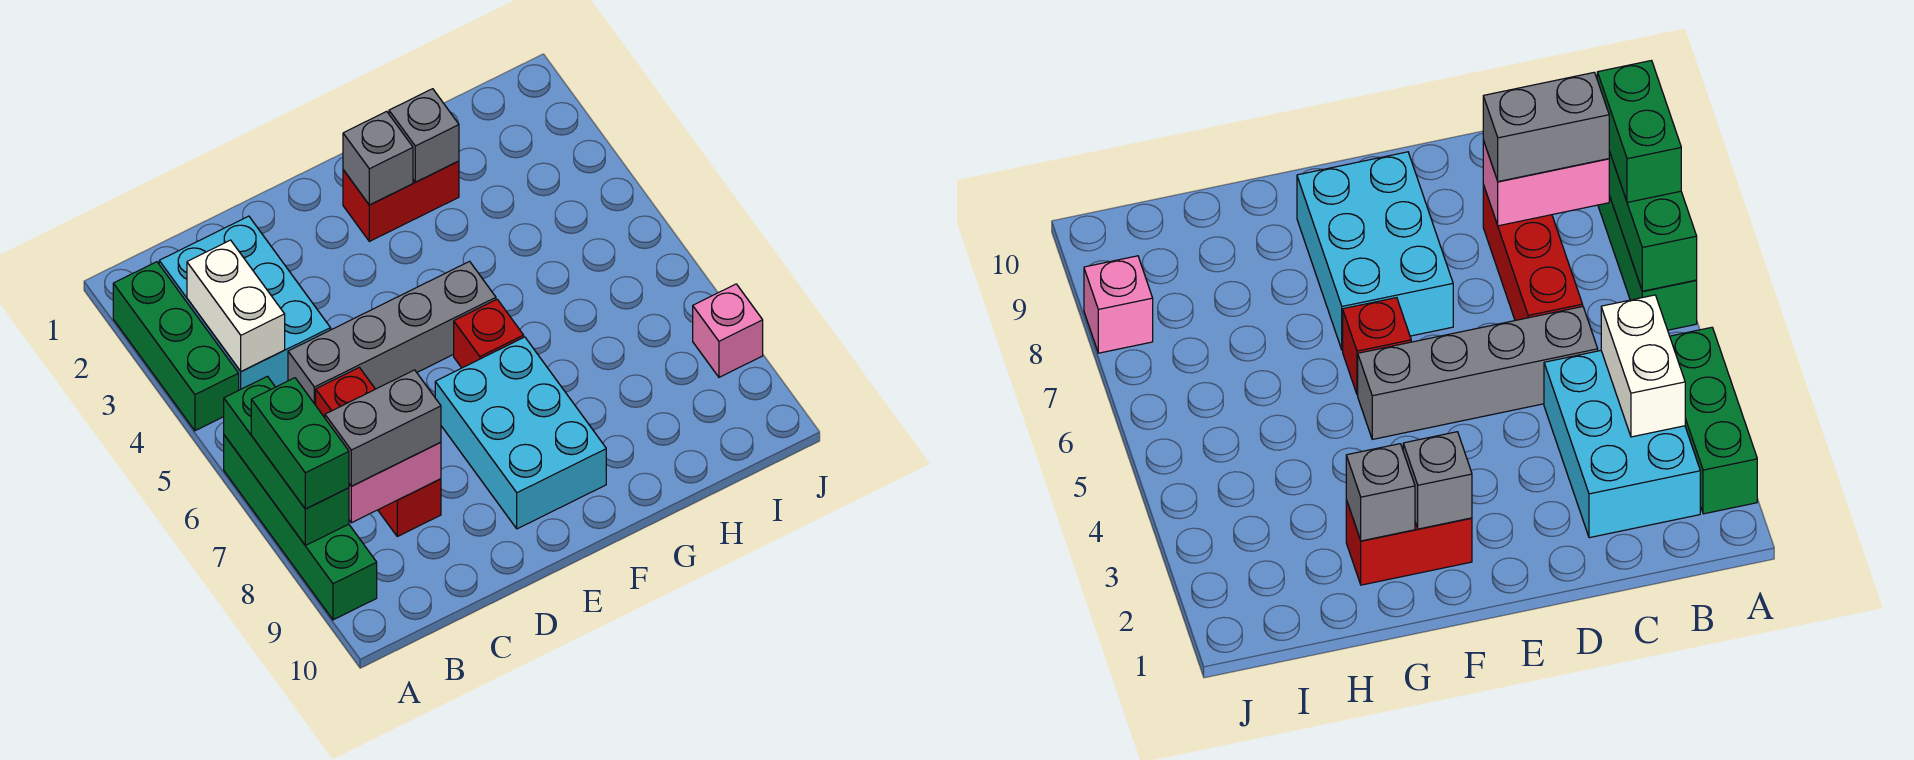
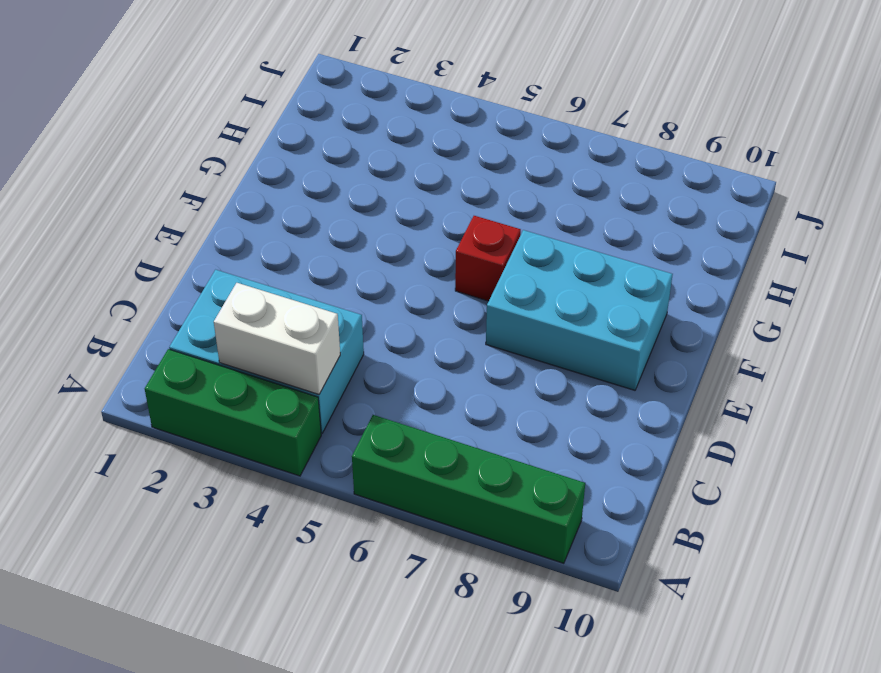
none -> grey 1x4 brick [288,261,496,405]
none -> red 1x3 brick [316,367,441,536]
none -> red 1x2 brick [343,161,459,241]

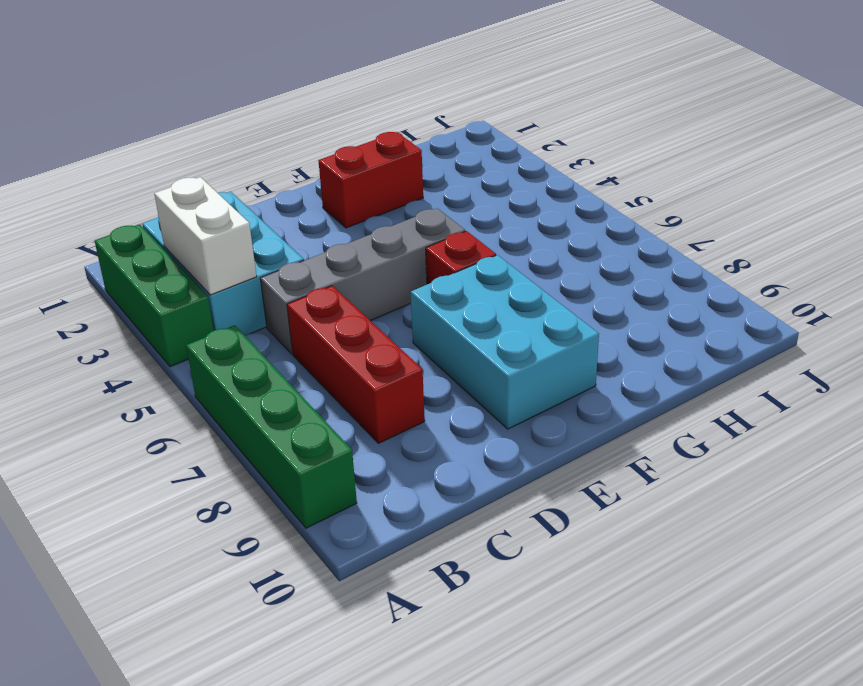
none -> pink 1x1 brick [693,284,763,377]
none -> green 1x3 brick [224,376,349,545]
none -> pink 1x2 brick [349,442,441,523]

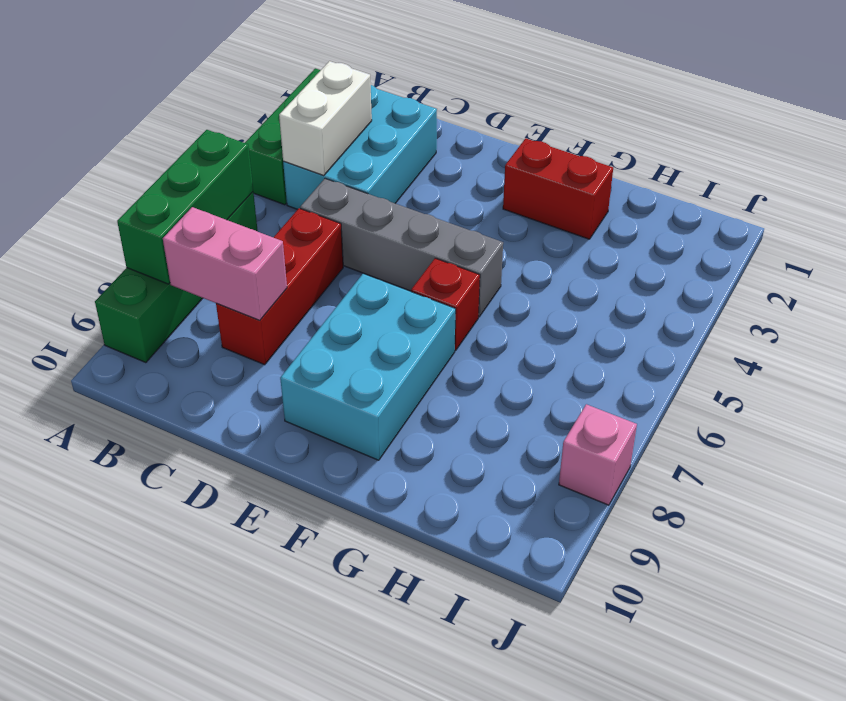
none -> grey 1x1 brick [343,111,413,205]
none -> grey 1x1 brick [389,89,459,182]
none -> green 1x2 brick [251,378,349,509]

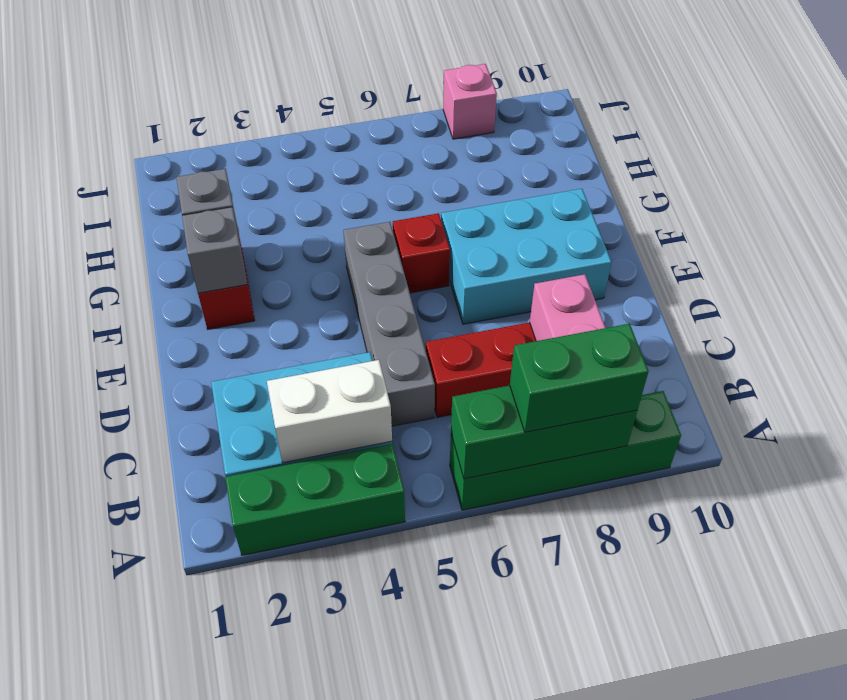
none -> grey 1x2 brick [325,370,441,486]

